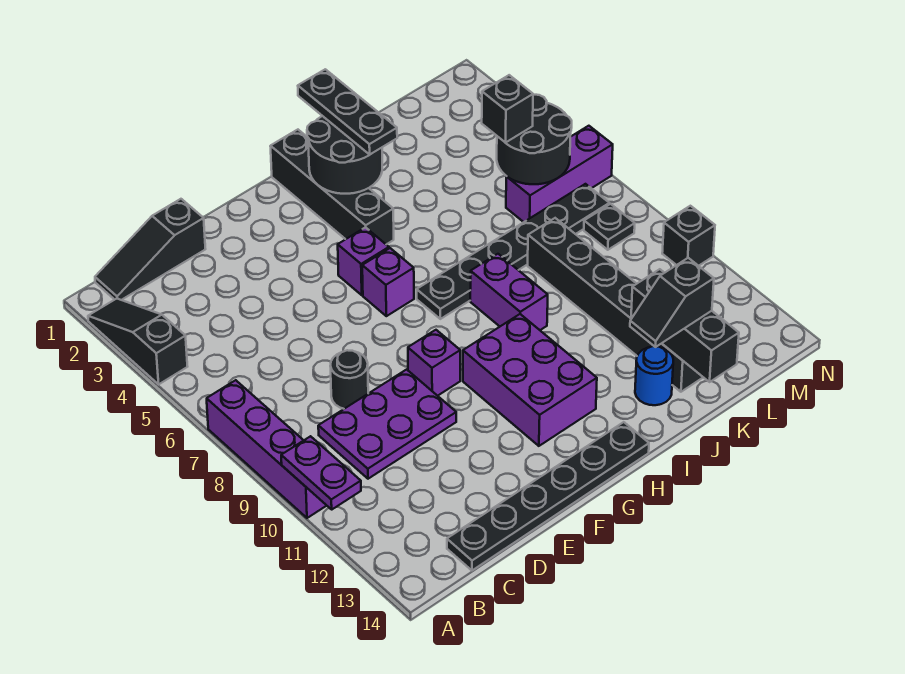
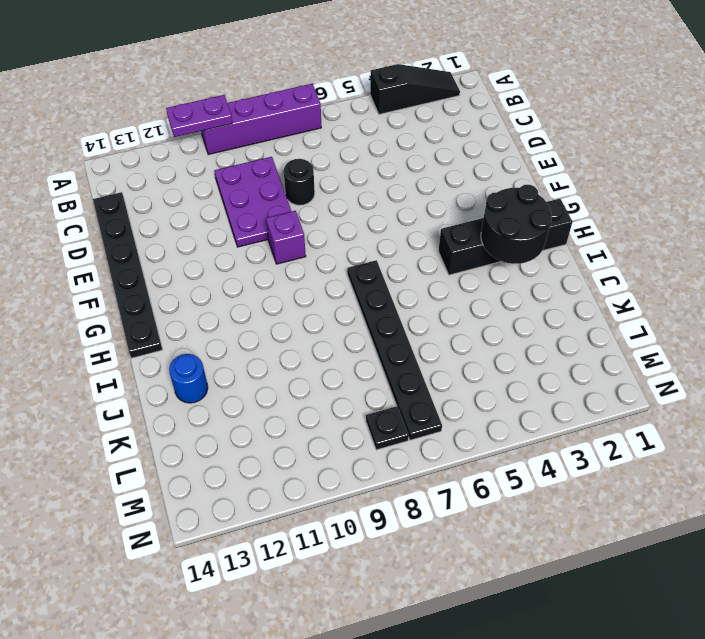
none -> black 1x3 slope [95,199,205,300]
none -> purple 1x1 brick [338,227,389,295]
none -> purple 1x1 brick [362,248,414,316]

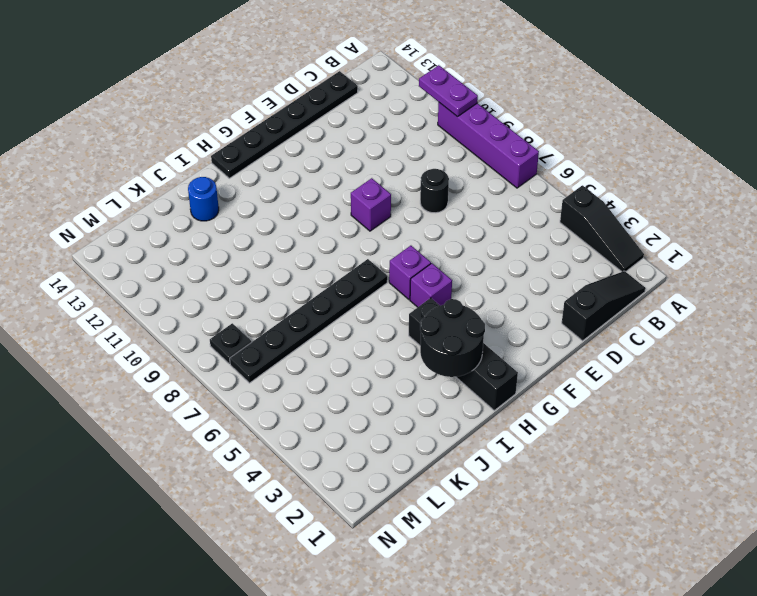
none -> purple 2x3 plate [318,369,456,479]
none -> purple 2x3 brick [463,314,597,446]
none -> purple 1x2 brick [470,254,548,330]

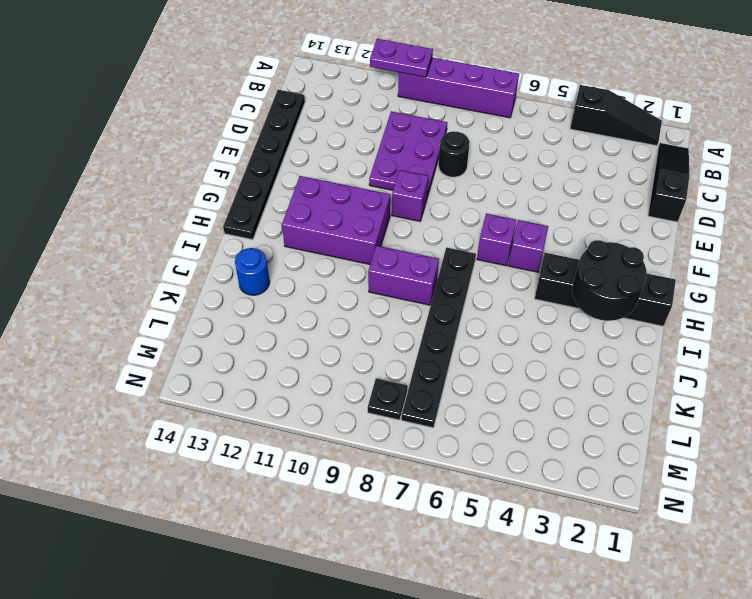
none -> black 1x6 brick [528,218,703,392]
none -> purple 1x3 brick [506,126,613,222]
none -> black 1x1 brick [662,206,715,266]

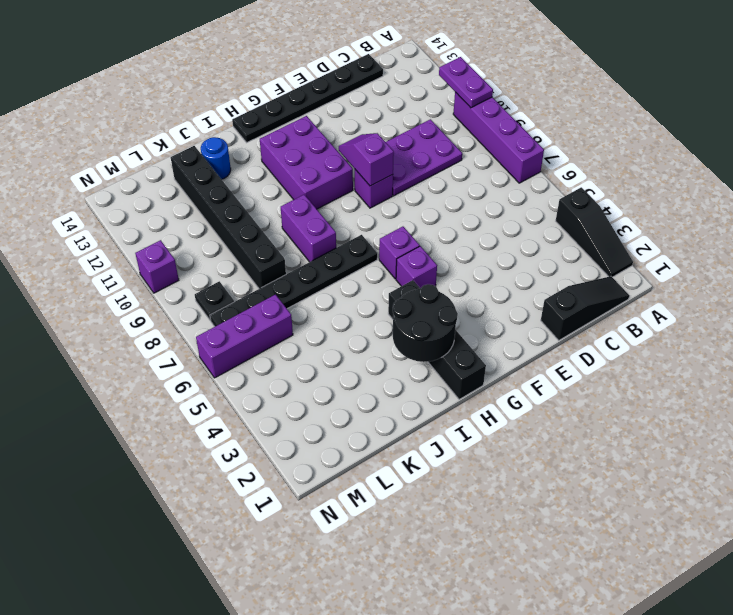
purple 1x2 slope [339,133,394,186] -> none
purple 1x1 brick [135,240,179,293] -> black 1x1 brick [662,206,715,266]
none -> black 1x1 round brick [330,350,368,409]
none -> black 1x3 brick [631,269,739,382]
none -> black 2x2 round brick [497,95,572,184]

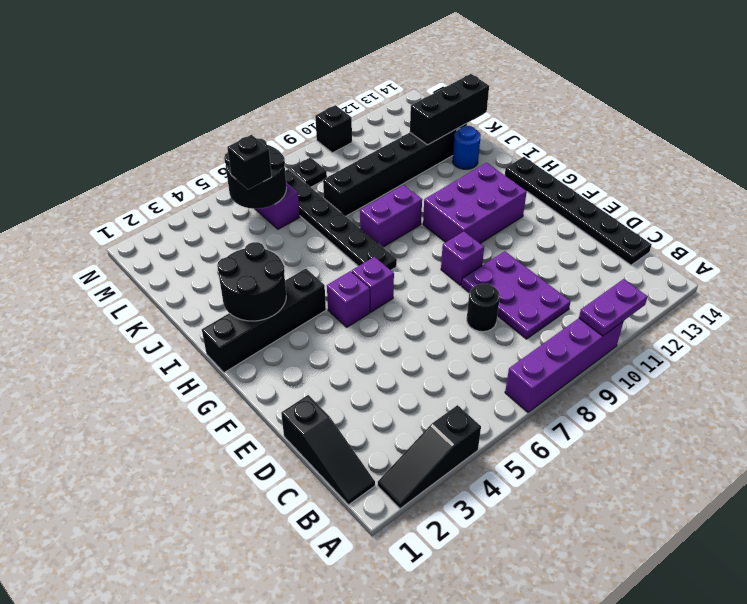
none -> black 1x3 plate [298,69,397,154]
none -> black 1x2 slope [630,258,714,347]

